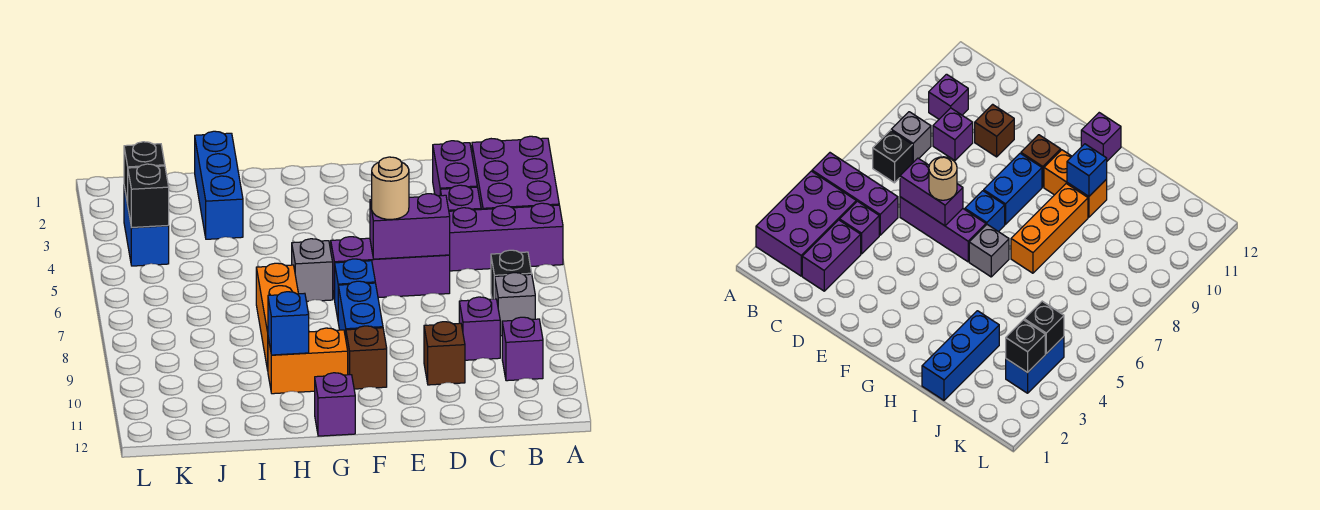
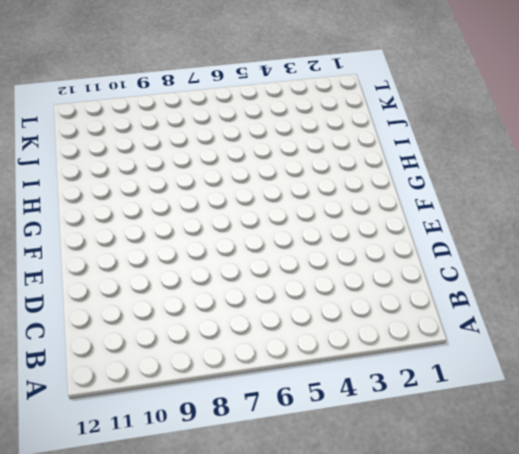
none -> purple 2x3 brick [472,136,559,209]
none -> purple 1x3 brick [449,203,563,271]
none -> black 1x1 brick [491,250,532,299]

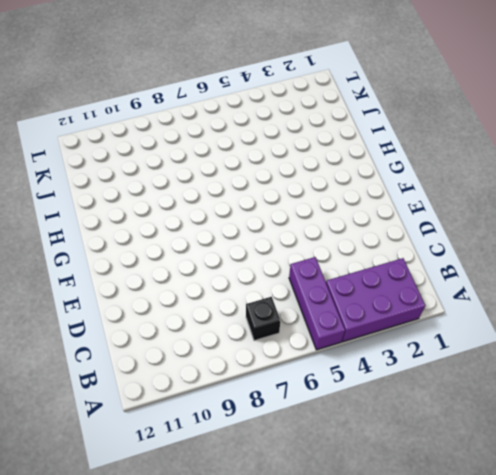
none -> grey 1x1 brick [495,273,535,336]
none -> purple 1x1 brick [502,317,543,381]
none -> purple 1x2 brick [433,141,477,196]

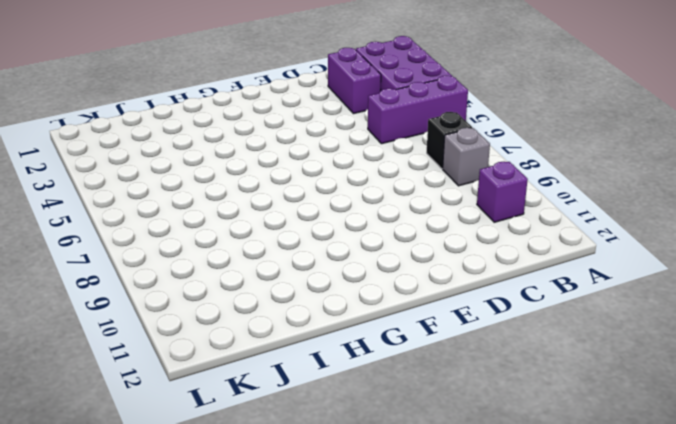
none -> purple 1x1 brick [440,185,481,211]
none -> purple 1x1 brick [459,297,500,360]
none -> purple 1x3 brick [331,237,450,300]

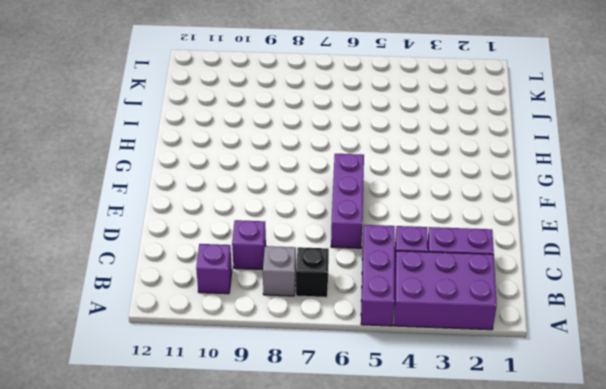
none -> brown 1x1 brick [424,322,465,385]
none -> blue 1x1 brick [335,259,375,318]
none -> blue 1x2 brick [338,281,383,338]

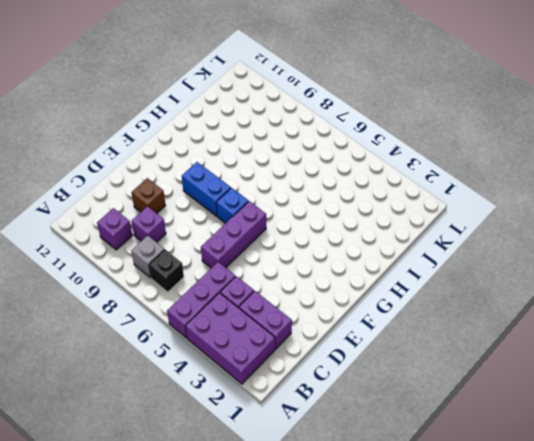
none -> brown 1x1 brick [346,326,387,389]
none -> grey 1x1 brick [292,239,333,302]
none -> orange 1x2 brick [268,328,348,394]

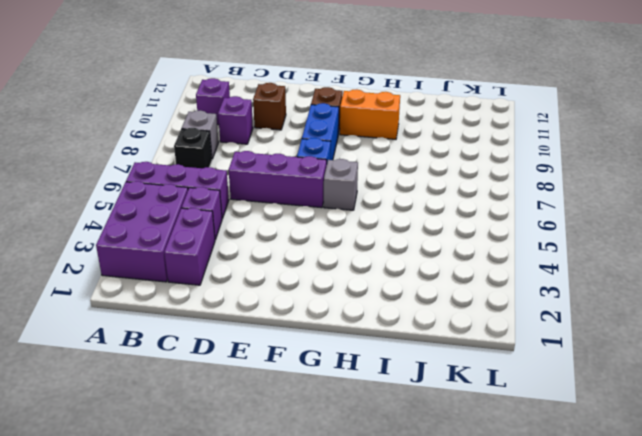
none -> purple 1x1 brick [315,373,355,436]
none -> orange 1x3 brick [256,263,298,370]
none -> blue 1x3 brick [195,131,243,239]

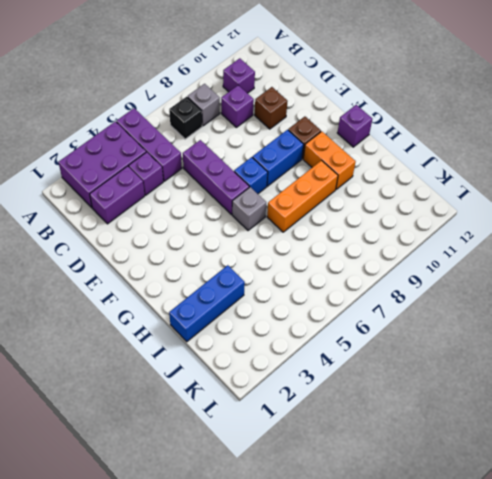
none -> blue 1x2 brick [124,187,169,266]
none -> purple 1x2 brick [370,194,450,259]
none -> blue 1x1 brick [268,292,309,355]

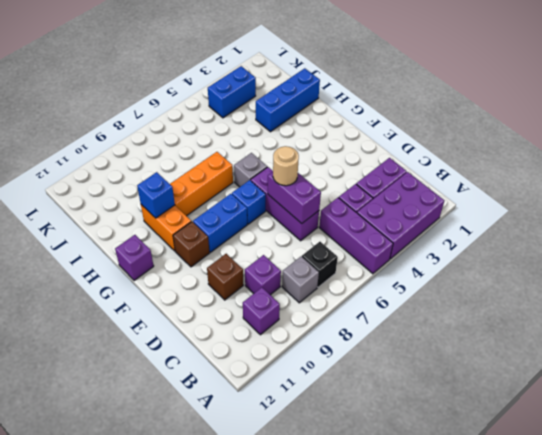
none -> black 1x1 brick [124,142,165,204]
none -> black 1x1 brick [128,164,169,228]

